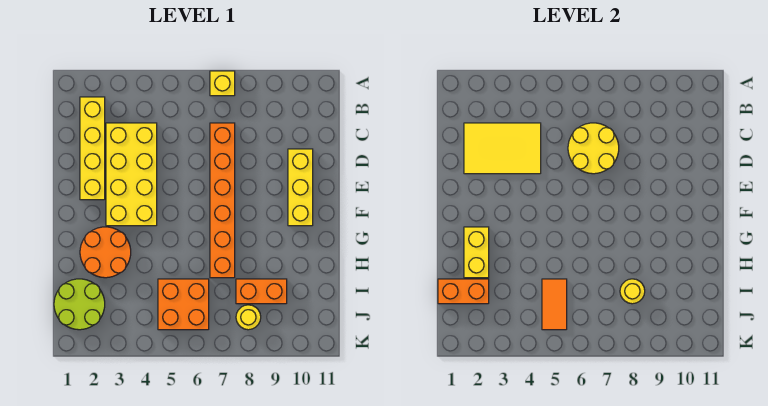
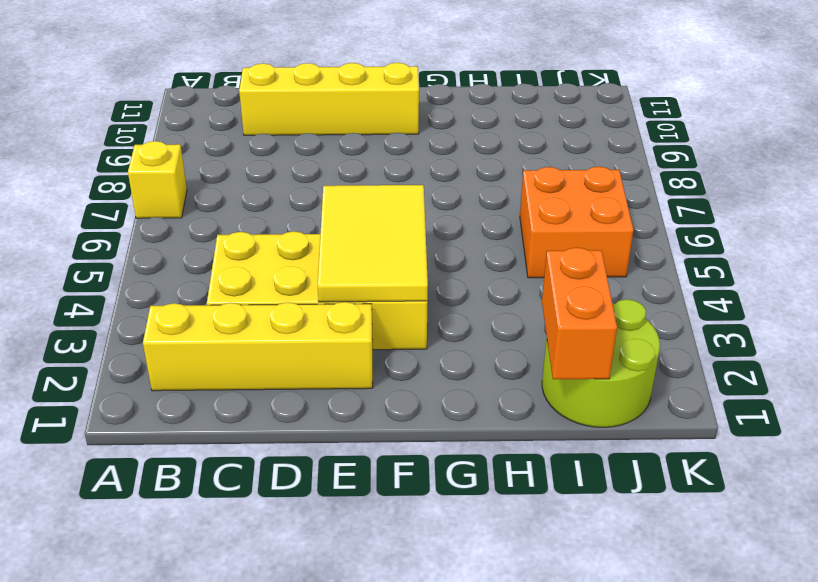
yellow 1x4 brick [239,63,419,135] -> yellow 1x3 brick [288,149,313,226]
yellow 2x3 tile [318,185,428,302] -> yellow 2x3 tile moved to [464,123,541,174]
none -> orange 1x6 brick [210,123,235,278]
none -> orange 2x2 round brick [80,227,131,278]
none -> orange 1x2 brick [236,279,287,304]

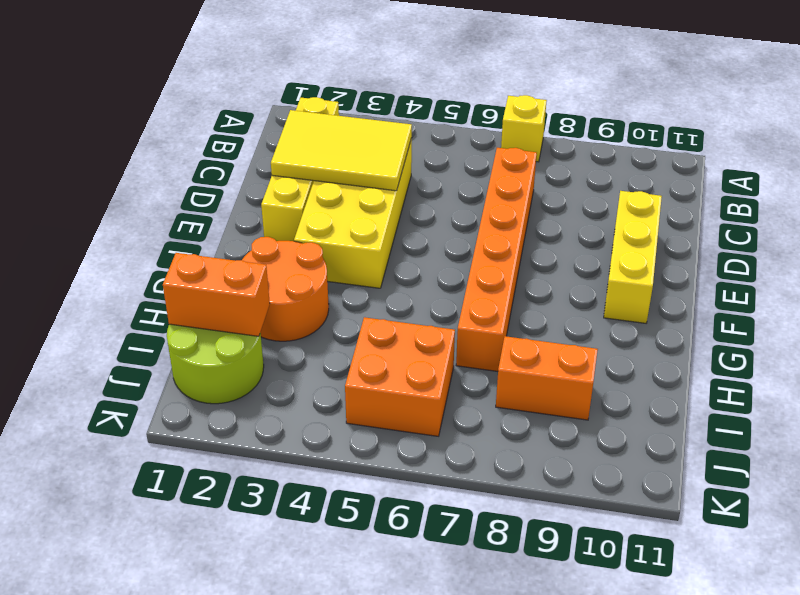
none -> yellow 1x1 round brick [236,305,261,330]
none -> yellow 2x2 round brick [568,123,619,174]
none -> yellow 1x2 brick [464,227,489,278]

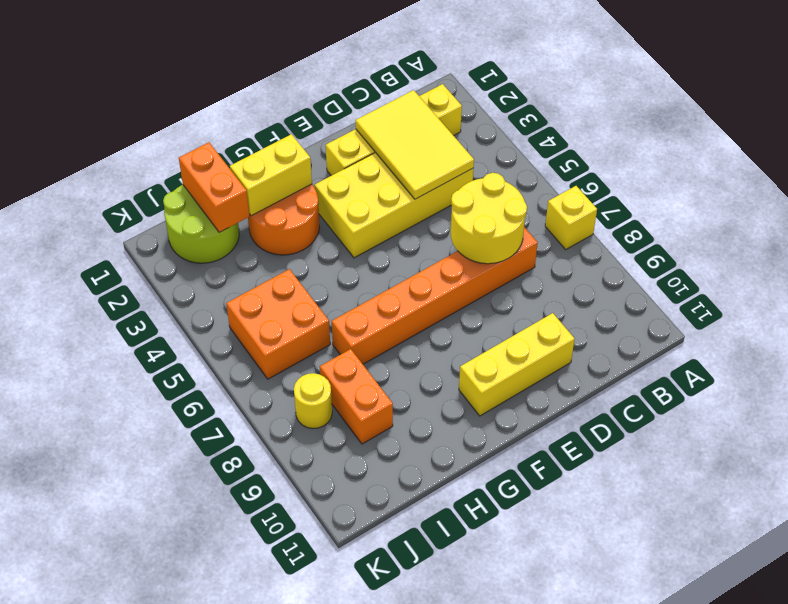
none -> orange 1x2 tile [542,279,567,330]
none -> yellow 1x1 round brick [620,279,645,304]

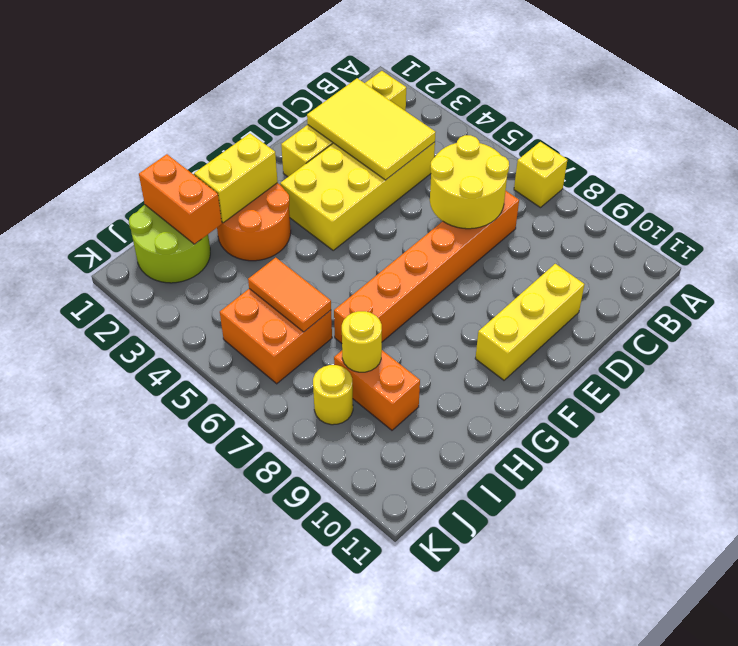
orange 1x2 tile [248,258,331,332] -> orange 1x2 tile turned to [542,279,567,330]

